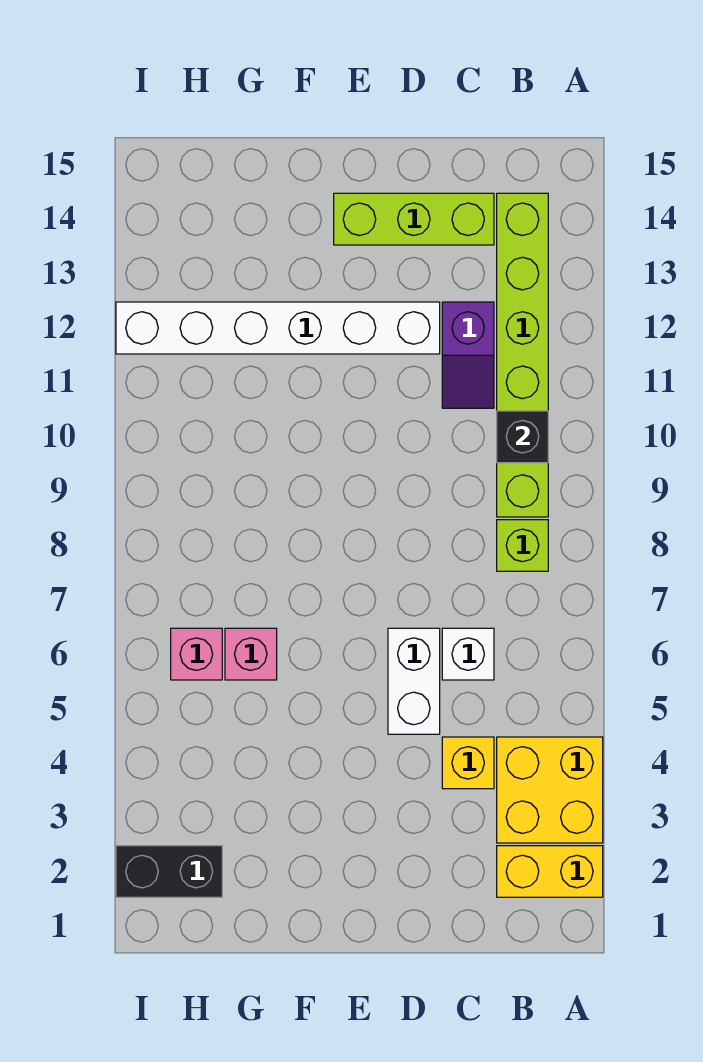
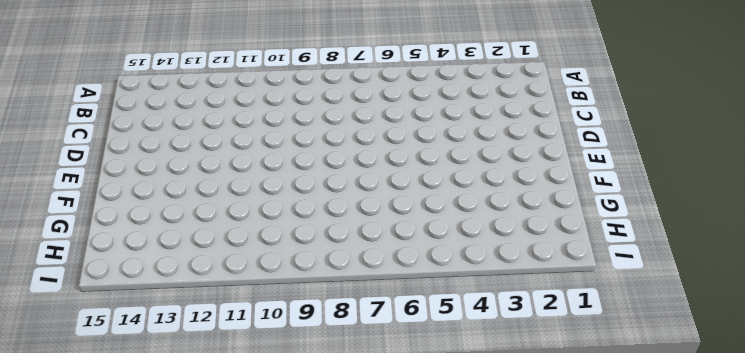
none -> yellow 1x2 brick [497,846,603,897]
none -> yellow 2x2 brick [497,737,603,843]
none -> lime 1x1 brick [497,520,548,571]

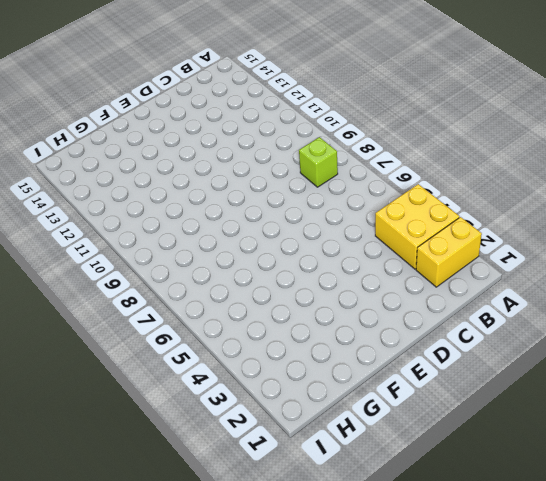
none -> lime 1x6 brick [497,193,548,517]
none -> yellow 1x1 brick [442,737,494,789]
none -> white 1x1 brick [442,628,494,680]

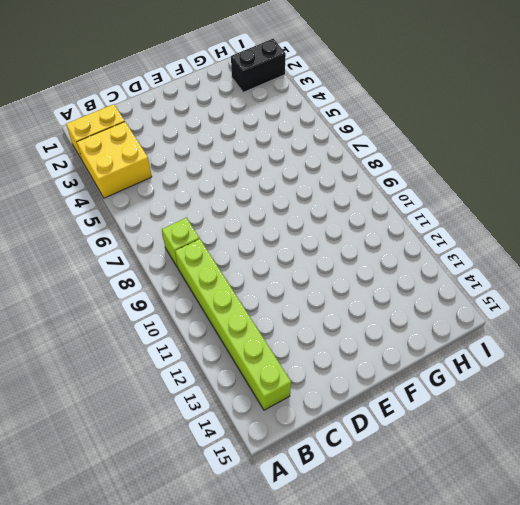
none -> yellow 1x1 brick [442,737,494,789]
none -> white 1x1 brick [442,628,494,680]
none -> purple 1x2 slope [442,302,494,408]

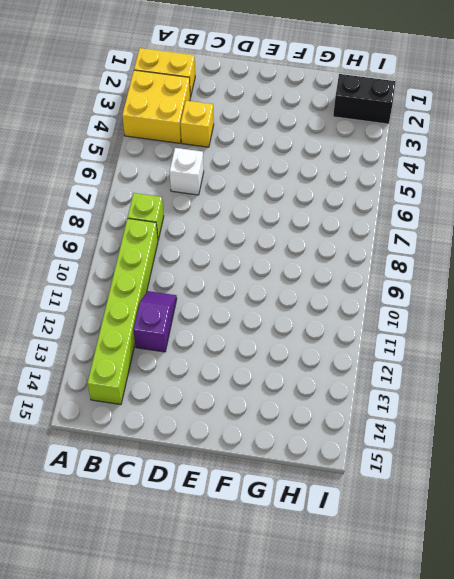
none -> lime 1x3 brick [334,193,494,245]
none -> white 1x2 brick [388,628,440,734]
none -> white 1x6 brick [116,302,440,354]

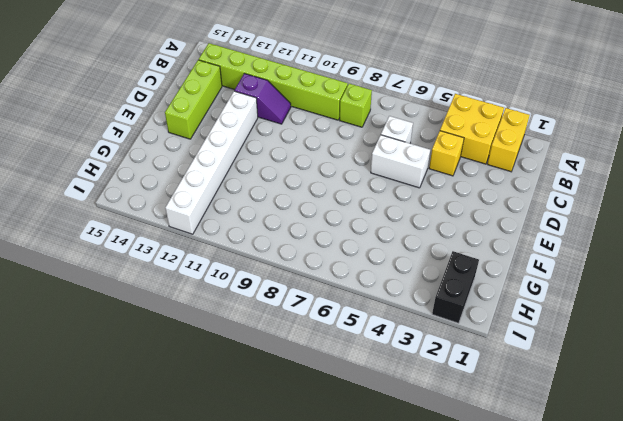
none -> pink 1x1 brick [225,628,277,680]
none -> pink 1x1 brick [171,628,222,680]
none -> black 1x1 brick [497,411,548,463]

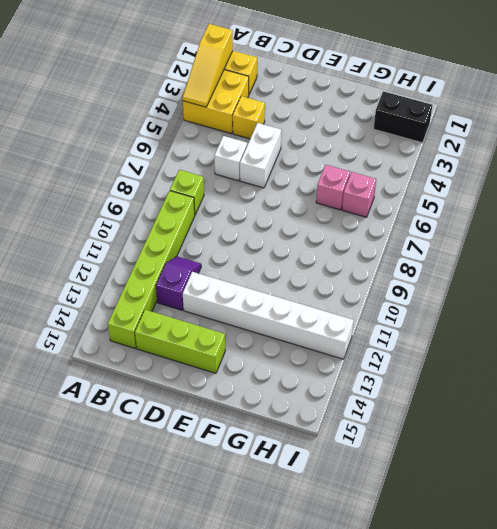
yellow 1x3 slope [183,24,233,107] -> none
none -> black 1x1 brick [497,411,548,463]

